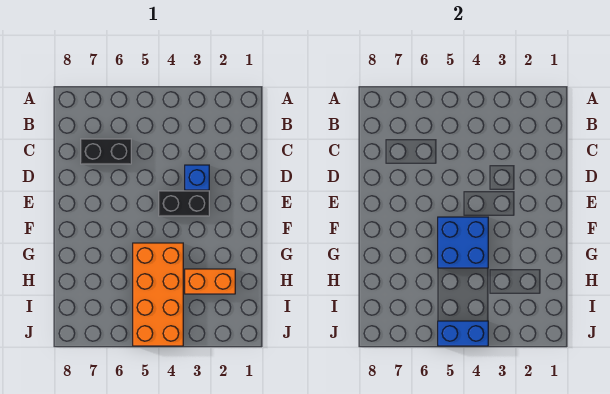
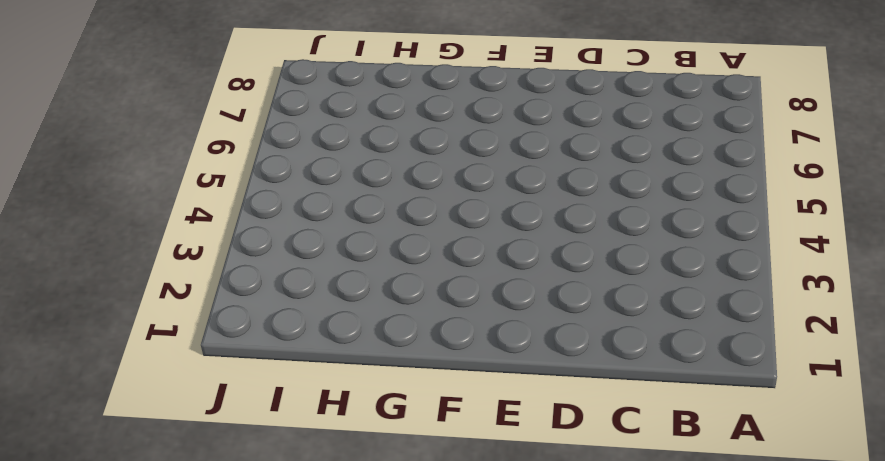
none -> black 1x2 brick [81,139,131,164]
none -> blue 1x1 brick [185,165,209,190]

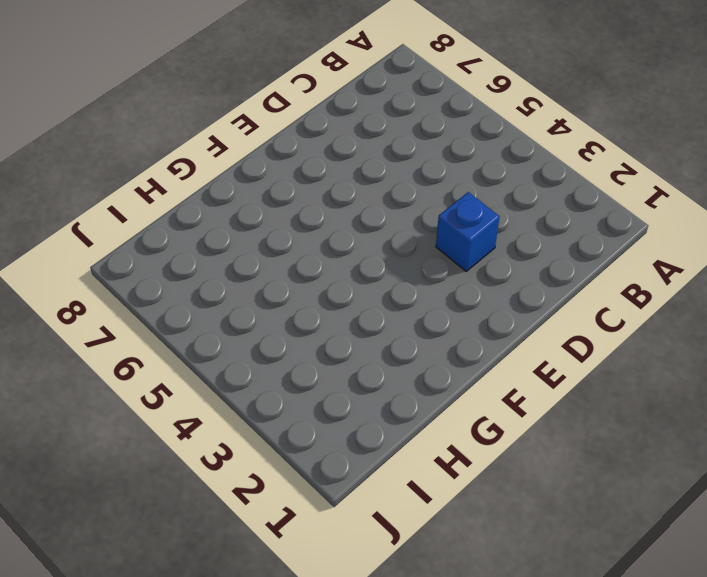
none -> black 1x2 brick [81,139,131,164]
none -> black 1x2 brick [159,191,209,216]

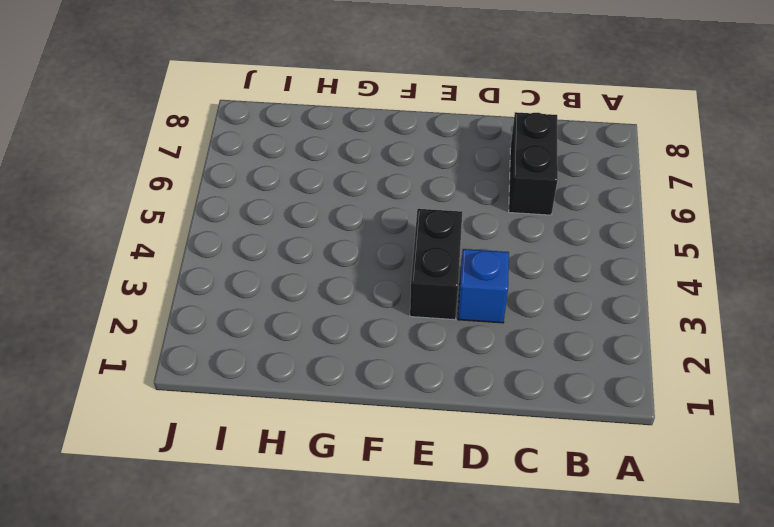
none -> orange 2x4 brick [133,243,183,346]
none -> orange 1x2 brick [185,269,235,294]

